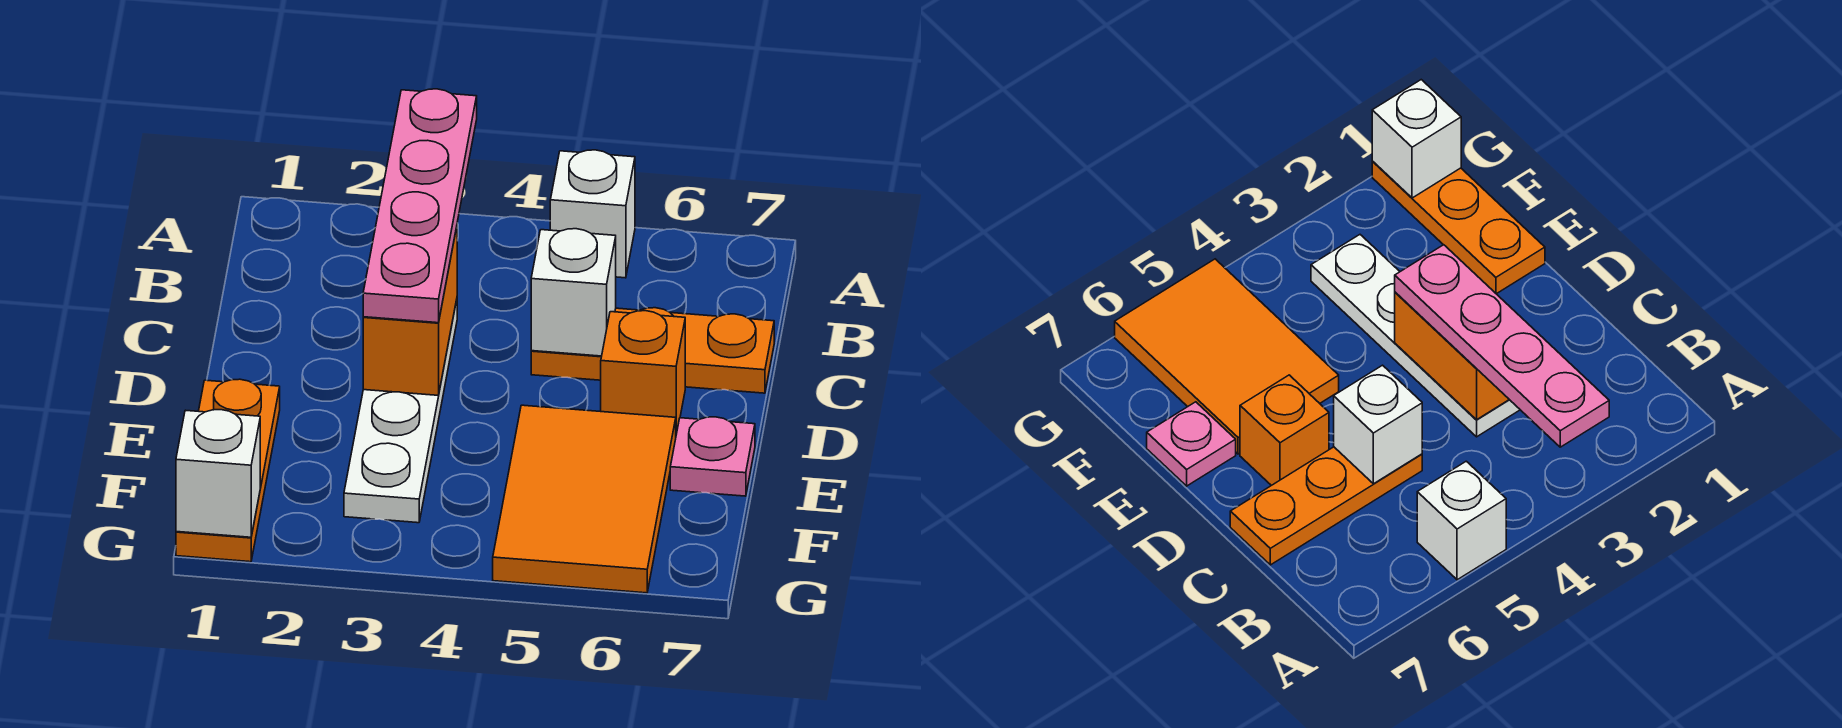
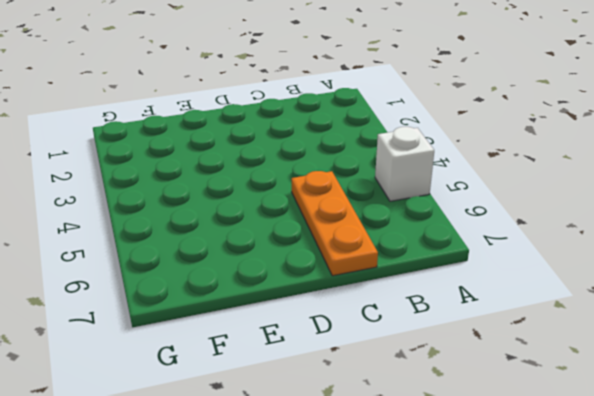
none -> white 1x4 plate [344,300,457,523]
none -> orange 1x1 brick [601,311,685,434]

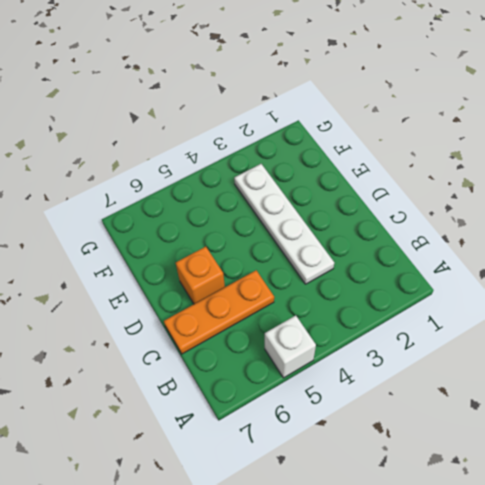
none -> orange 1x3 plate [176,379,280,562]
none -> orange 2x3 tile [493,405,676,593]

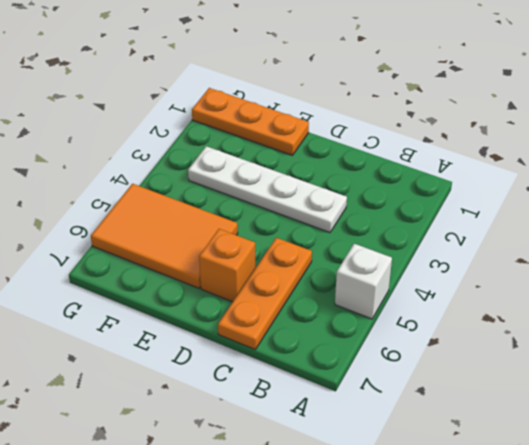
none -> pink 1x1 plate [670,417,755,496]
none -> orange 1x2 brick [363,227,457,396]

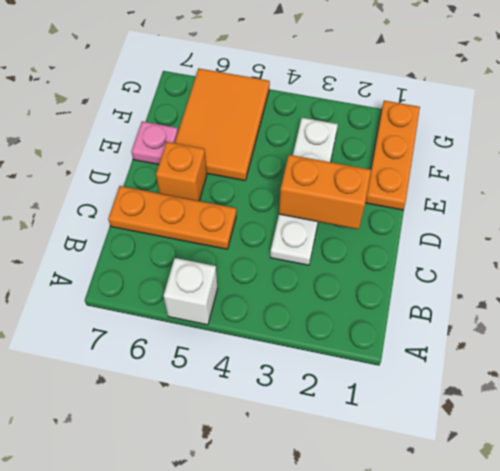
orange 1x2 brick [279,155,371,229] -> orange 1x2 brick turned to [363,227,457,396]
none -> white 1x1 brick [531,229,616,356]
none -> white 1x1 brick [176,410,260,537]

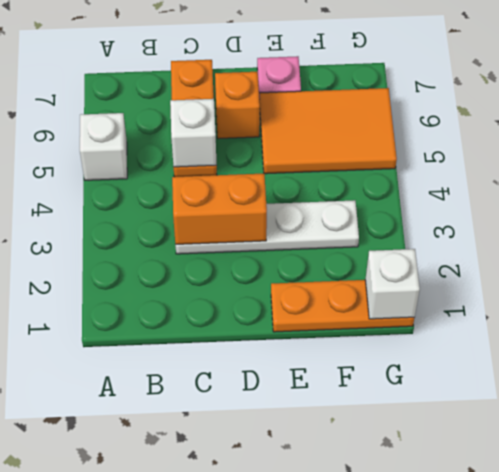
none -> pink 1x4 plate [363,89,477,323]

